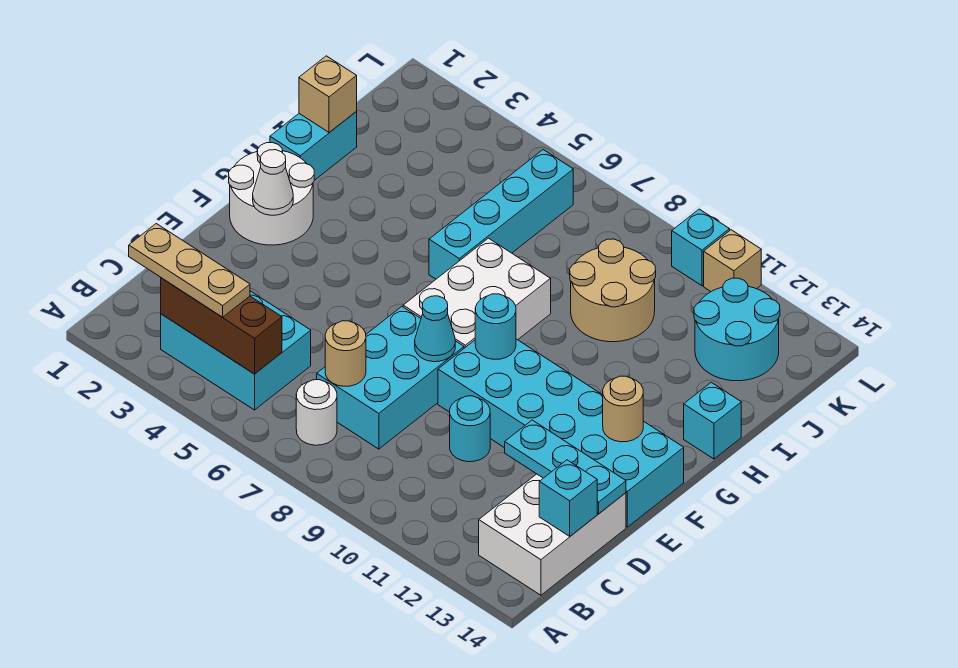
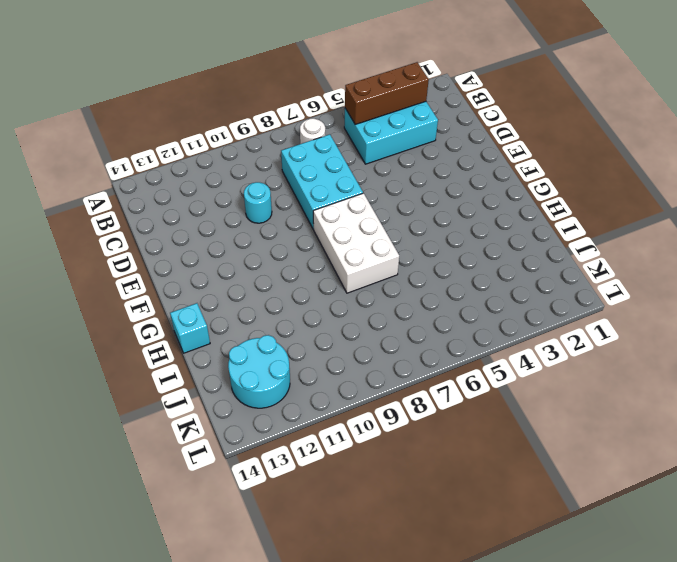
none -> white 2x3 brick [479,474,626,595]
none -> cyan 2x6 brick [438,339,684,527]
none -> white 2x2 round brick [229,143,314,245]

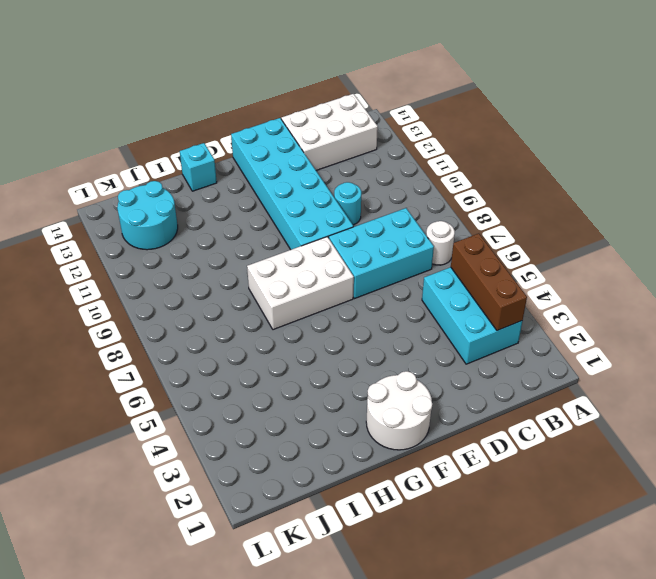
none -> cyan 1x2 brick [270,112,357,180]
none -> cyan 1x4 brick [429,150,573,279]
none -> tan 2x2 round brick [570,239,656,342]

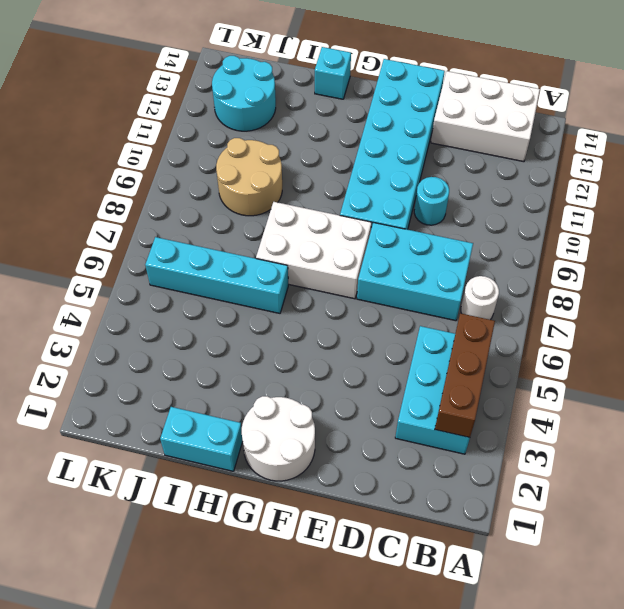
none -> cyan 1x1 brick [672,209,730,286]
none -> tan 1x1 brick [704,230,761,291]
none -> tan 1x1 round brick [325,321,366,386]

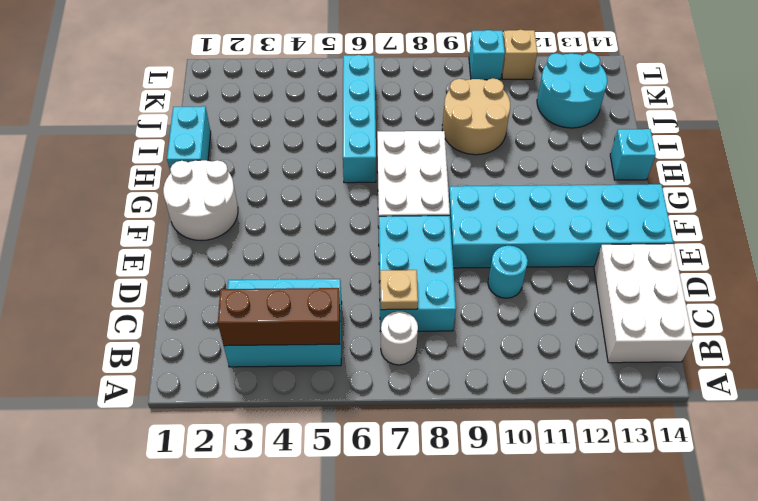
tan 1x1 plate [380,270,418,310] -> tan 1x1 round brick [325,321,366,386]
none -> cyan 1x1 brick [539,460,597,536]
none -> cyan 1x3 plate [505,420,626,514]
none -> cyan 1x1 cone [415,296,455,362]

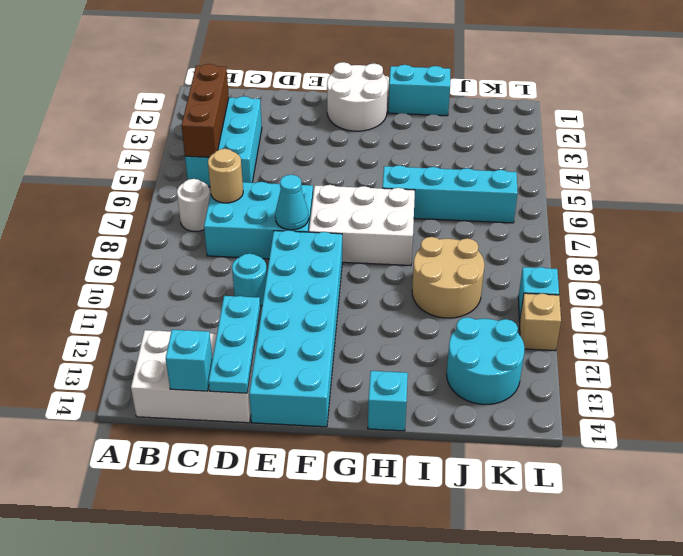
none -> white 1x1 cone [253,150,293,215]
none -> cyan 1x1 round brick [475,294,516,359]
none -> tan 1x1 round brick [603,376,643,442]

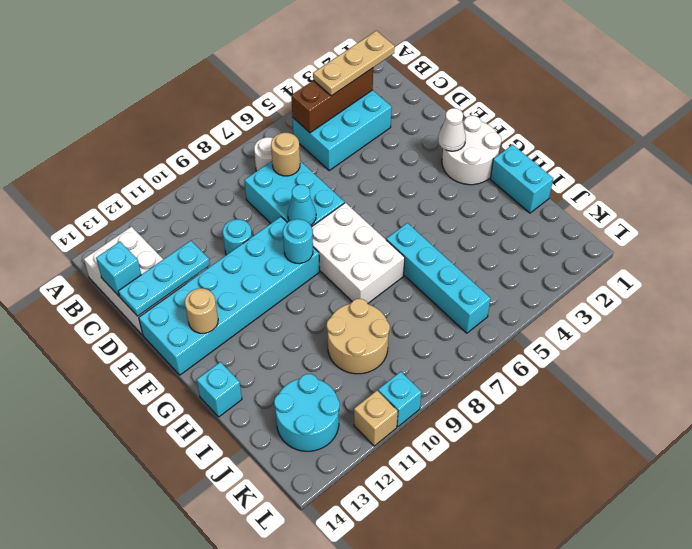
none -> tan 1x1 brick [299,56,357,133]

